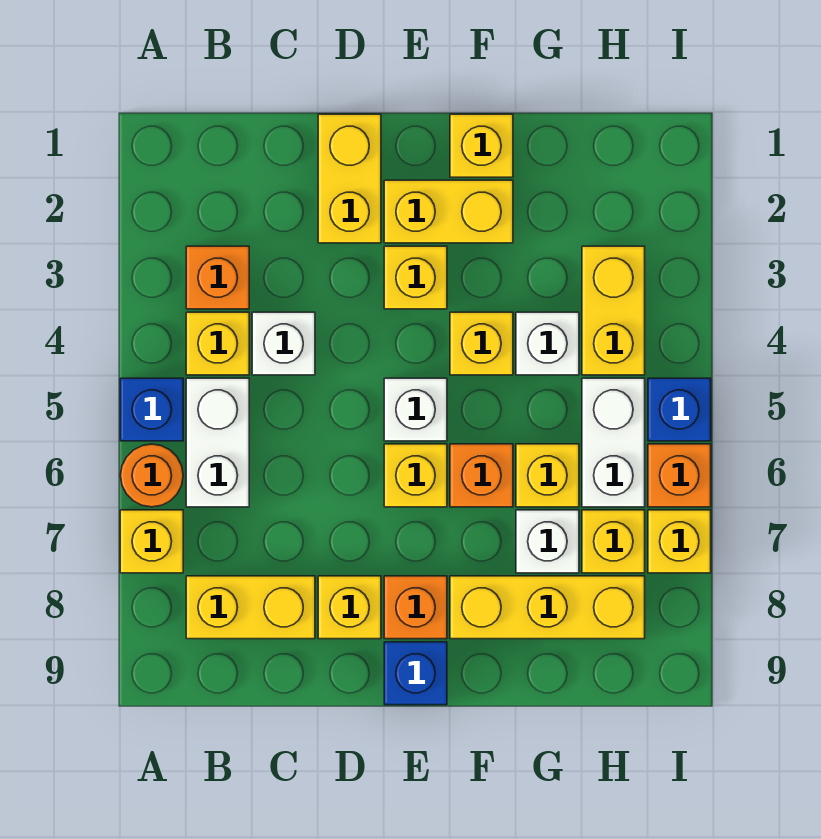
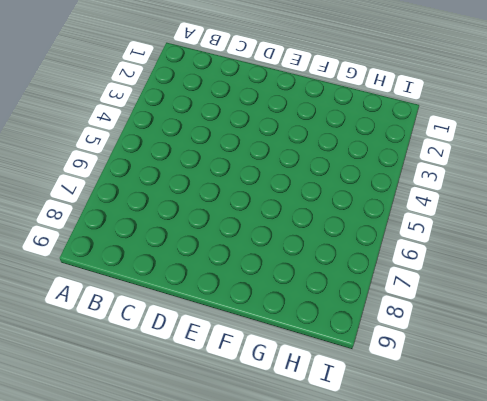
none -> blue 1x1 brick [120,378,183,441]
none -> orange 1x1 round brick [121,444,183,507]
none -> yellow 1x1 brick [120,510,183,573]

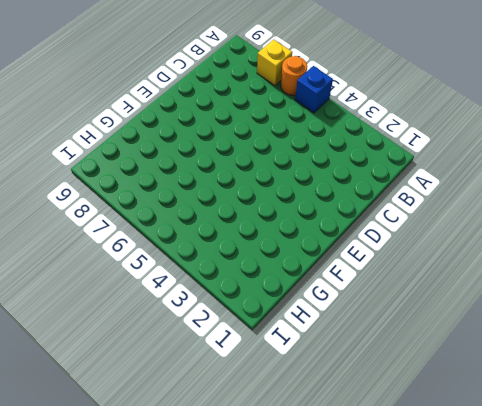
none -> orange 1x1 brick [186,246,249,309]
none -> yellow 1x1 brick [186,312,249,375]
none -> white 1x2 brick [186,378,249,507]

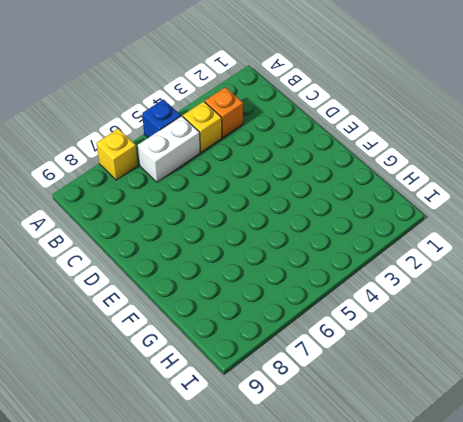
none -> orange 1x1 round brick [121,444,183,507]
none -> yellow 1x2 brick [186,576,315,639]
none -> white 1x1 brick [252,312,315,375]

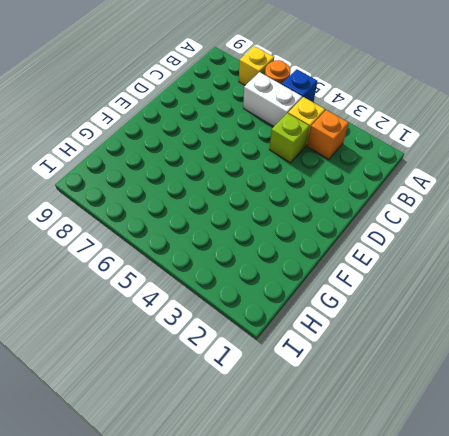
lime 1x1 brick [270,113,309,163] -> white 1x1 brick [252,312,315,375]
none -> yellow 1x2 brick [186,576,315,639]
none -> yellow 1x2 brick [318,114,381,243]
none -> yellow 1x1 brick [318,576,381,639]

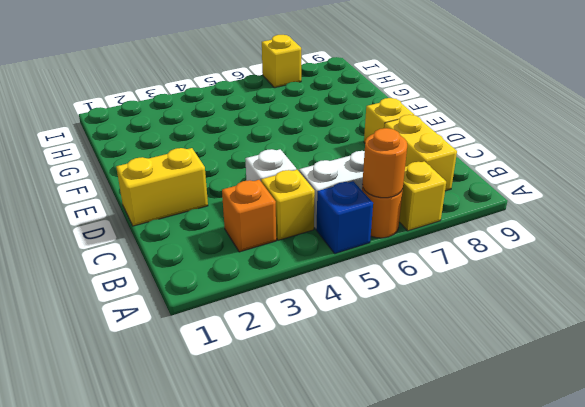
orange 1x1 round brick [362,128,407,198] -> none
none -> yellow 1x2 brick [384,180,513,243]
none -> yellow 1x1 brick [384,246,447,309]
none -> white 1x1 brick [384,378,447,441]

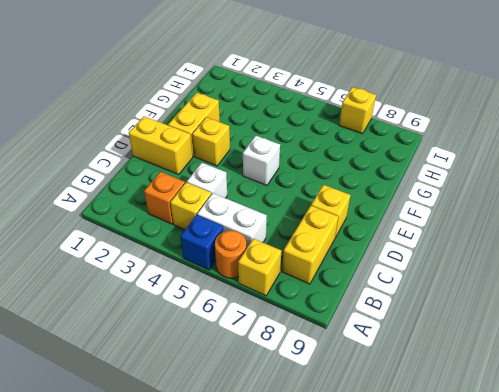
none -> yellow 1x1 brick [384,444,447,507]
none -> orange 1x1 brick [384,576,447,639]
none -> blue 1x1 brick [384,642,447,705]

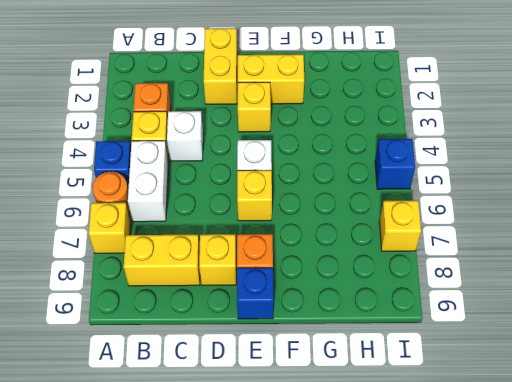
none -> yellow 1x1 brick [450,114,513,177]
none -> yellow 1x1 brick [450,312,513,375]
none -> orange 1x1 brick [450,444,513,507]

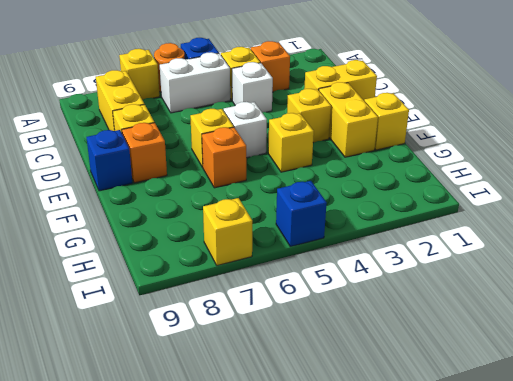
none -> yellow 1x3 brick [450,576,645,639]
none -> white 1x1 brick [516,312,579,375]
none -> yellow 1x1 brick [516,444,579,507]

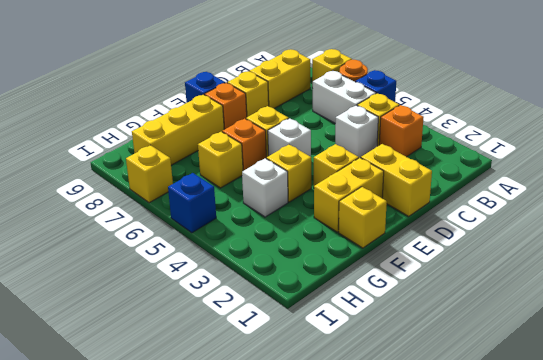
none -> white 1x1 brick [516,510,579,573]
none -> yellow 1x2 brick [582,246,645,375]
none -> white 1x2 brick [582,378,645,507]

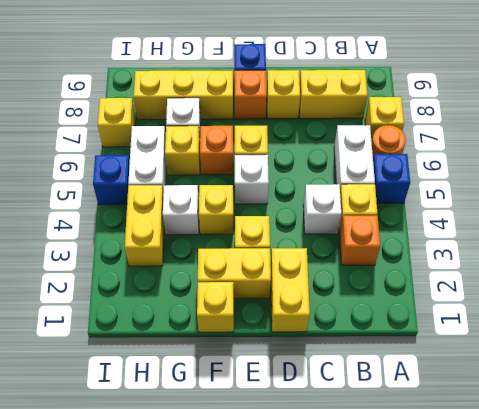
none -> yellow 1x1 brick [582,510,645,573]
none -> orange 1x1 brick [648,444,711,507]

